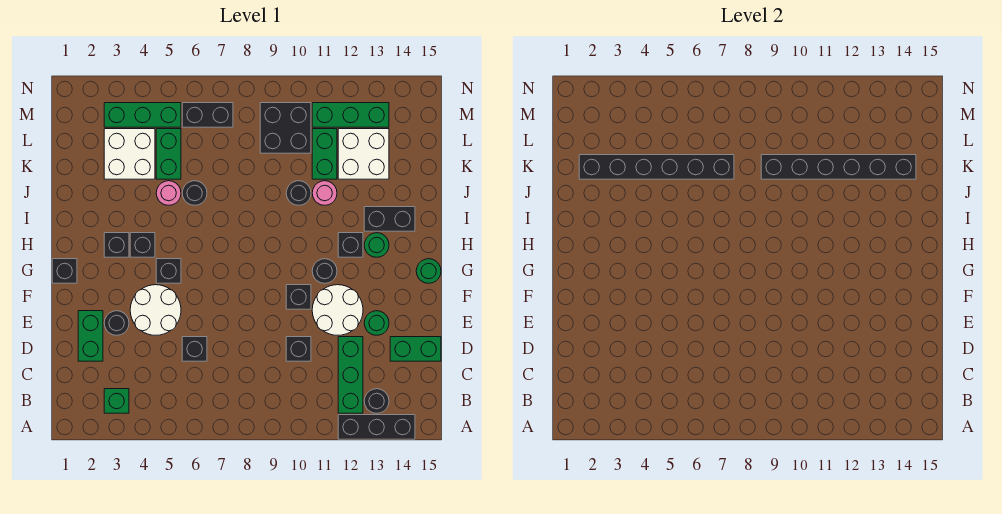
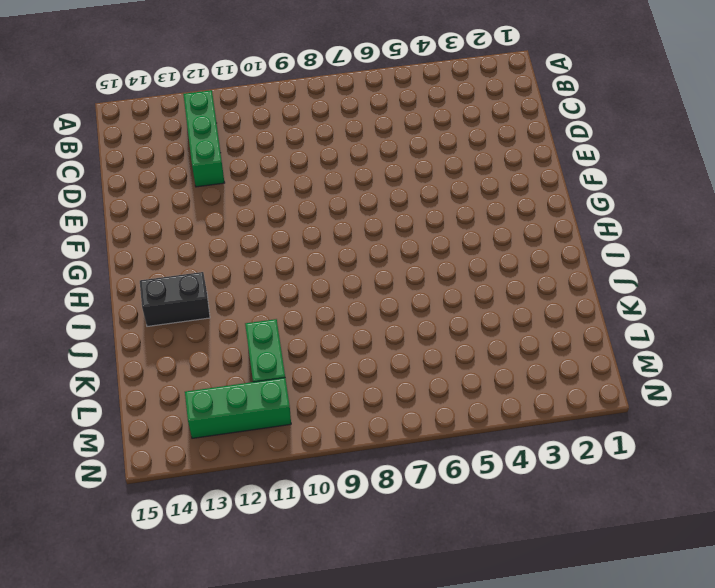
none -> black 1x3 brick [338,415,415,439]
none -> green 1x1 brick [104,389,129,413]
none -> black 1x1 round brick [364,389,389,413]
none -> green 1x2 brick [78,311,103,361]

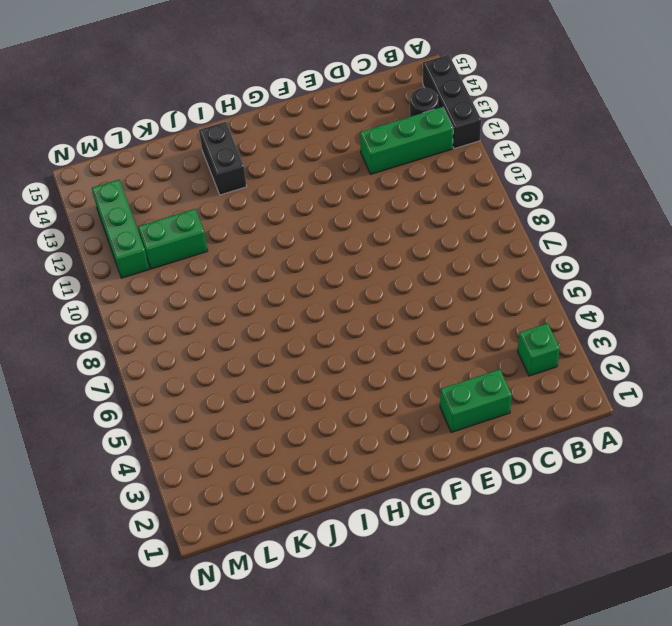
none -> black 1x1 brick [182,337,207,361]
none -> black 1x1 brick [286,337,311,361]
none -> green 1x2 brick [390,337,441,361]
none -> black 1x1 round brick [104,311,129,335]

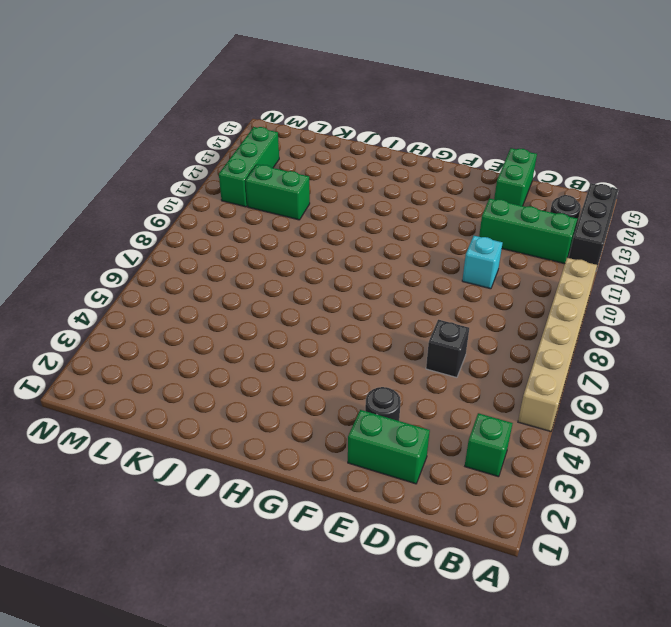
tan 1x6 brick [518,258,597,431] -> none
cyan 1x1 brick [462,236,502,289] -> black 1x1 brick [286,337,311,361]
none -> white 2x2 round brick [130,285,181,335]
none -> white 2x2 round brick [312,285,363,335]
none -> green 1x1 round brick [364,311,389,335]
none -> black 1x1 brick [286,285,311,309]

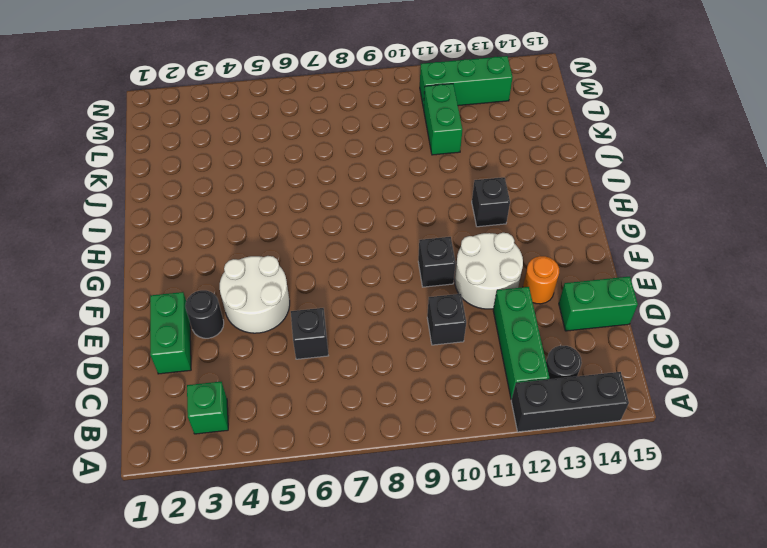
orange 1x1 round brick [523,256,559,304] -> green 1x1 round brick [364,311,389,335]
none -> black 1x1 brick [52,259,77,283]
none -> black 1x1 brick [156,259,181,283]
none -> black 1x1 round brick [312,259,337,283]
none -> green 1x1 round brick [416,259,441,283]

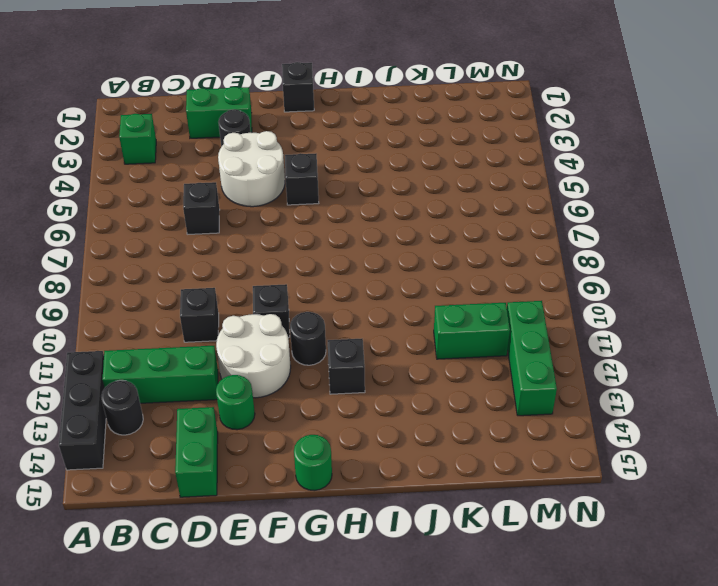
none -> black 1x1 brick [104,233,129,257]
none -> black 1x1 brick [130,233,155,257]
none -> green 1x1 round brick [364,233,389,257]
none -> black 1x2 brick [364,207,415,231]

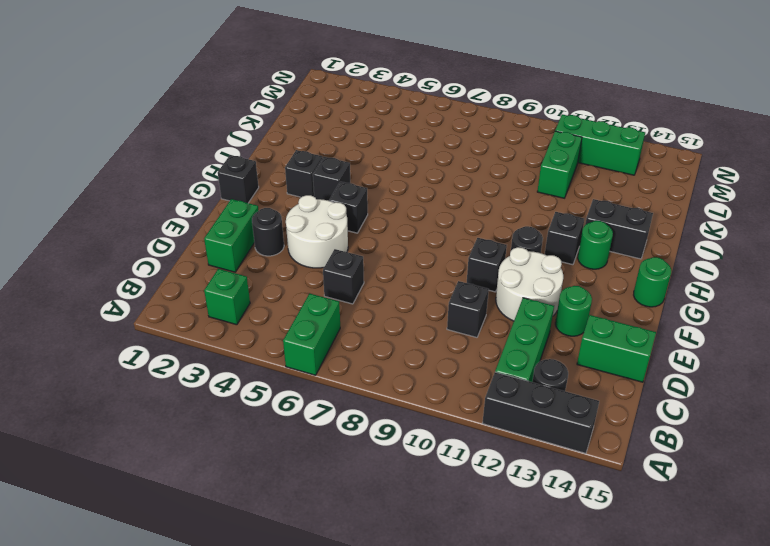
green 1x2 brick [283,294,340,375] -> green 1x2 brick moved to [156,129,181,179]
none -> pink 1x1 round brick [156,181,181,205]
none -> black 1x1 round brick [182,181,207,205]
none -> black 1x1 round brick [286,181,311,205]
none -> pink 1x1 round brick [312,181,337,205]

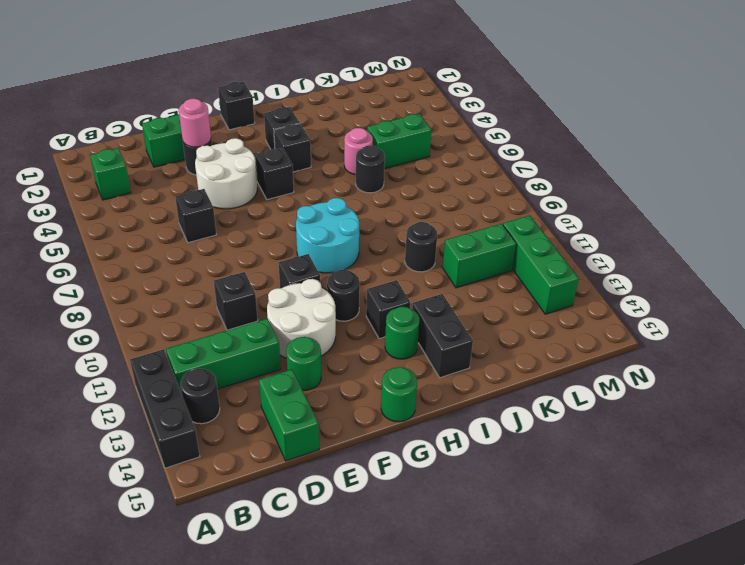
pink 1x1 round brick [179,99,211,147] -> pink 1x1 round brick moved to [312,181,337,205]
cyan 2x2 round brick [296,198,359,273] -> none
none -> white 2x2 brick [104,129,155,179]
none -> white 2x2 brick [338,129,389,179]
none -> black 2x2 brick [260,103,311,153]
none -> green 1x3 brick [104,103,181,127]

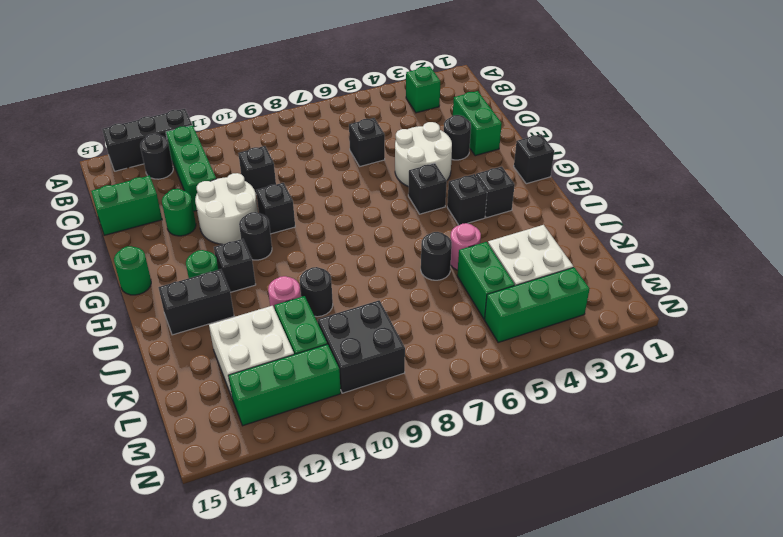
none -> black 1x2 brick [182,103,233,127]
none -> black 1x6 brick [579,155,734,179]
none -> black 1x6 brick [761,155,916,179]

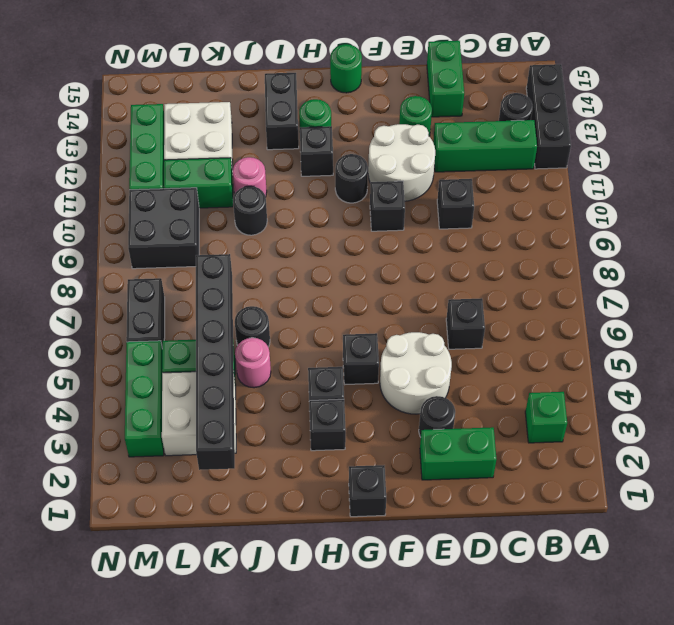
none -> black 1x6 brick [761,155,916,179]

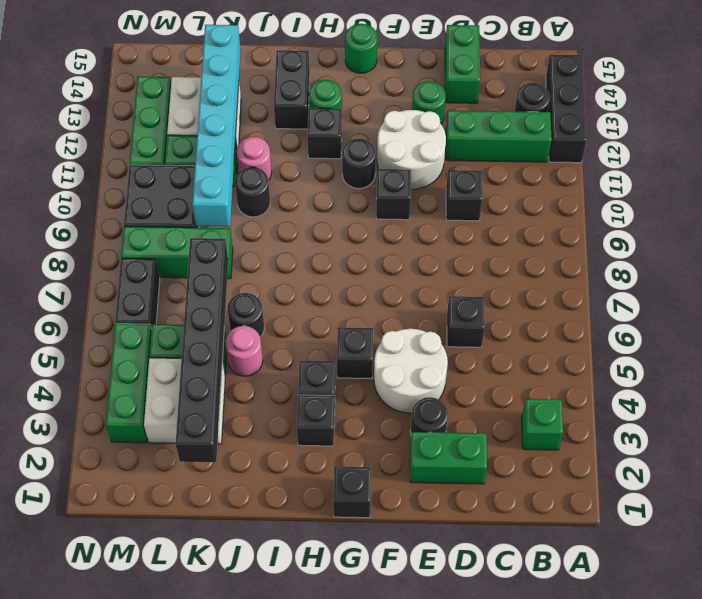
green 1x3 brick [121,226,233,279] -> none
cyan 1x6 brick [192,25,241,227] -> black 1x6 brick [761,155,916,179]

